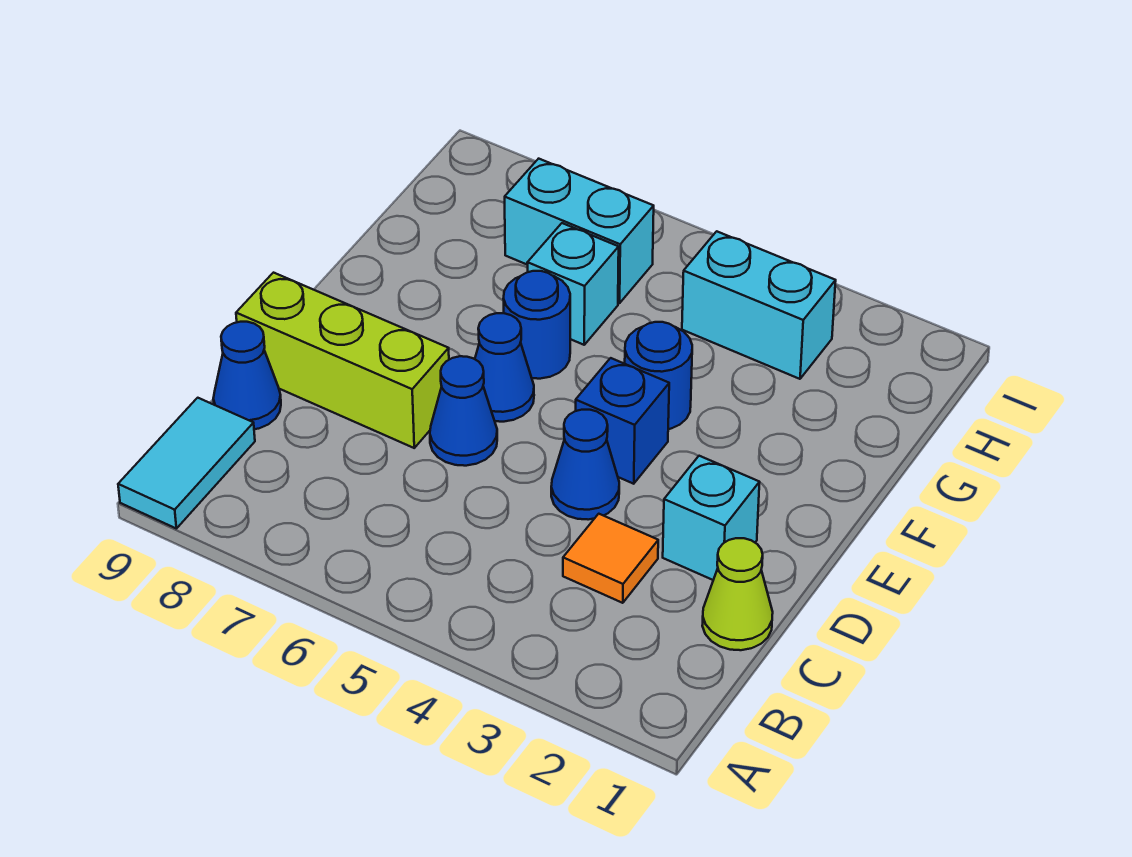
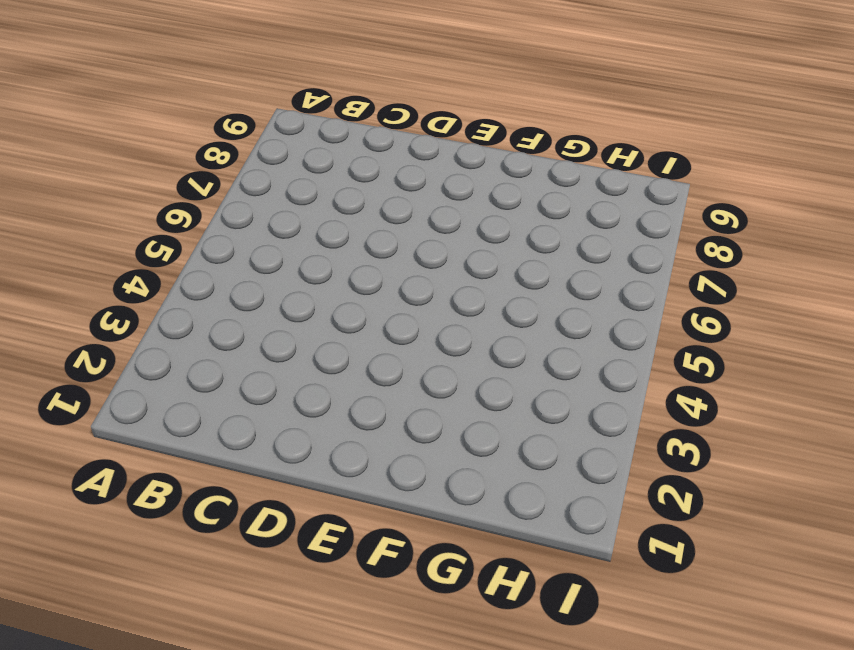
none -> cyan 1x2 tile [118,398,255,528]
none -> lime 1x1 cone [702,538,773,650]
none -> orange 1x1 tile [563,514,658,603]

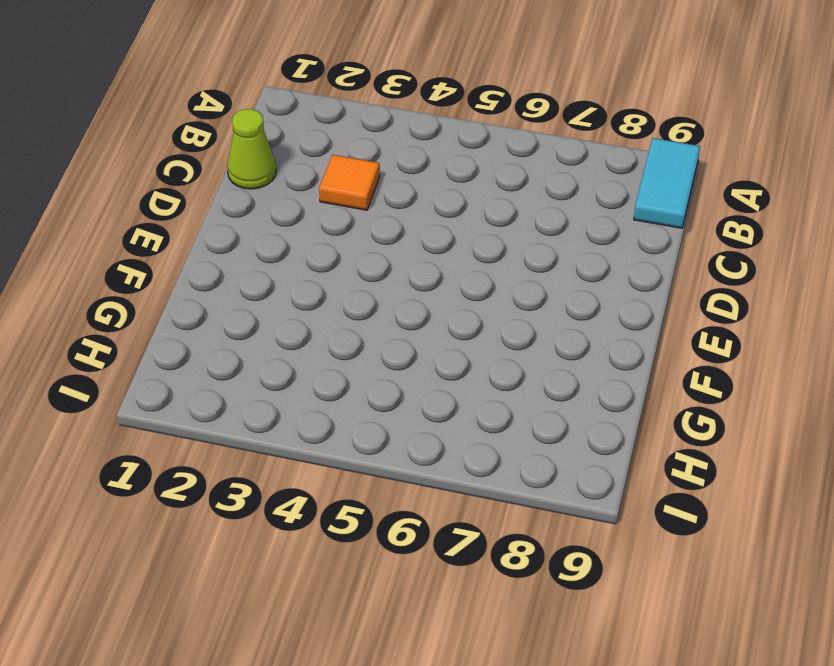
none -> blue 1x1 cone [213,322,281,429]
none -> cyan 1x1 brick [663,456,760,580]
none -> blue 1x1 cone [551,410,619,520]

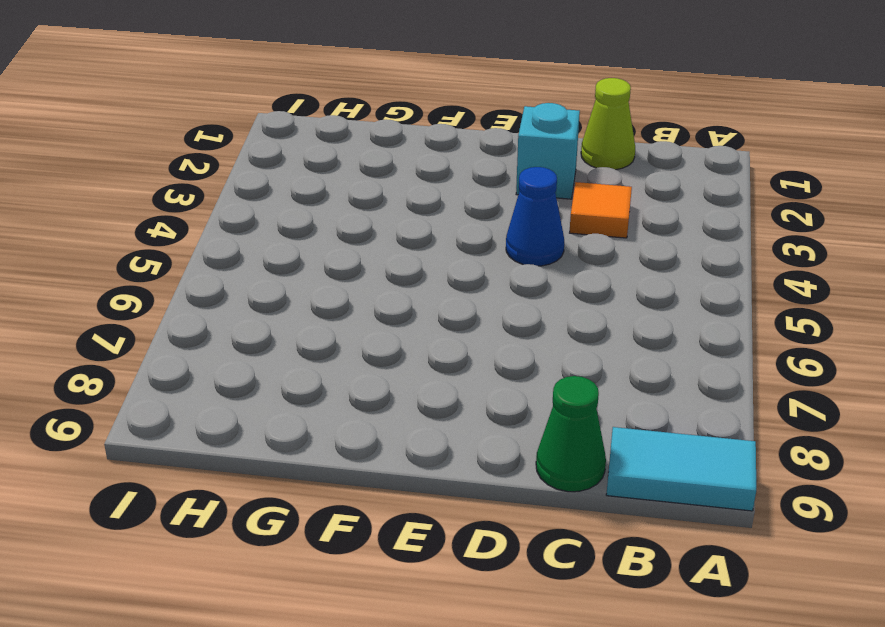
green 1x1 cone [536,376,606,492] -> blue 1x1 cone [213,322,281,429]
none -> blue 1x1 cone [430,356,497,466]
none -> lime 1x3 brick [236,273,449,448]
none -> blue 1x1 brick [576,358,669,484]

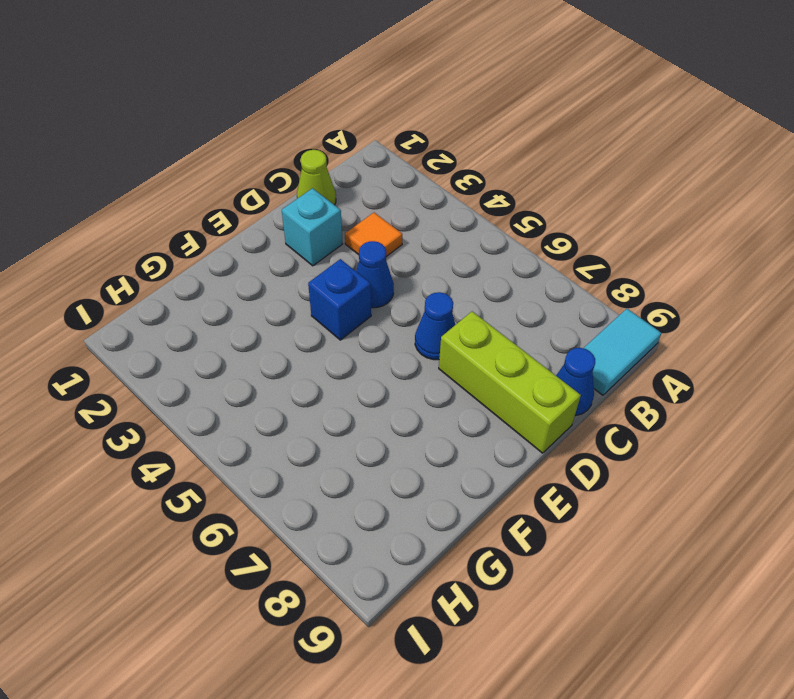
none -> blue 1x1 cone [475,313,534,422]
none -> blue 1x1 round brick [625,322,692,429]
none -> blue 1x1 round brick [503,271,570,379]

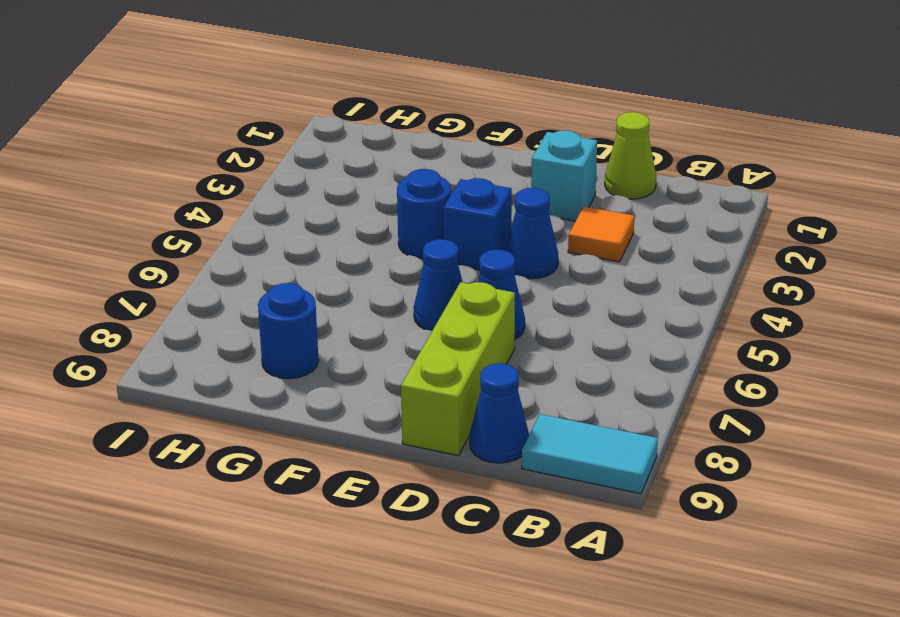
blue 1x1 round brick [258,283,319,379] -> blue 1x1 round brick moved to [503,271,570,379]
none -> cyan 1x1 brick [527,223,619,345]
none -> cyan 1x2 brick [682,231,836,379]
none -> cyan 1x2 brick [505,159,654,303]

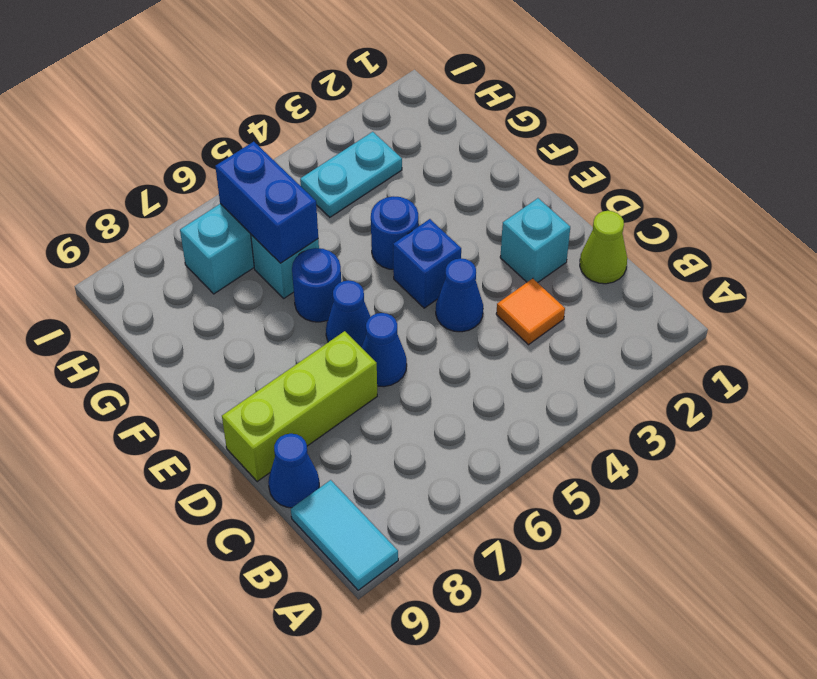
blue 1x2 brick [215,142,318,263] -> none
cyan 1x2 plate [300,132,402,217] -> cyan 1x2 brick [682,231,836,379]

